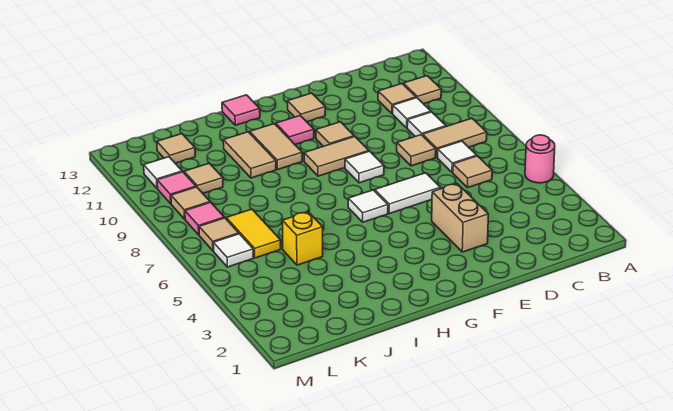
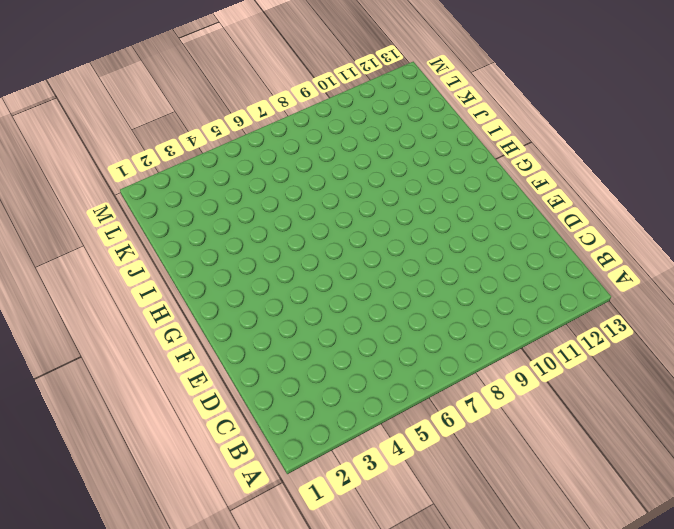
none -> pink 1x1 round brick [525,135,555,183]
none -> tan 1x2 tile [423,118,487,157]
none -> tan 1x1 tile [403,76,441,104]
none -> tan 1x1 tile [453,156,492,187]

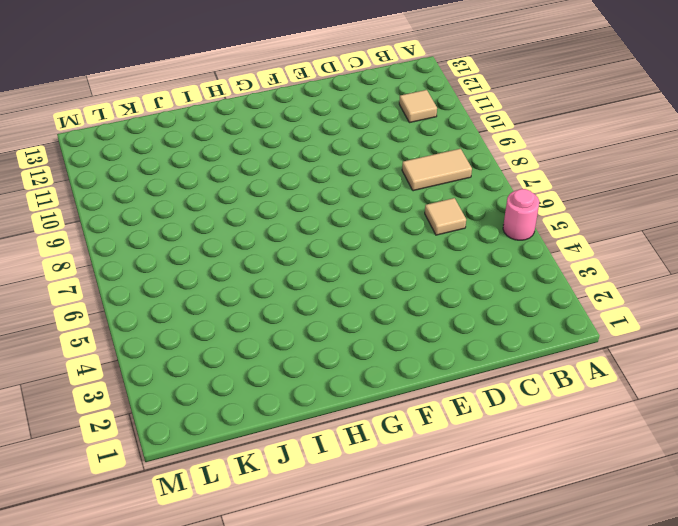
none -> white 1x1 tile [437,141,477,173]
none -> white 1x1 tile [407,112,446,136]
none -> white 1x1 tile [393,98,431,128]
none -> tan 1x1 tile [378,84,416,114]

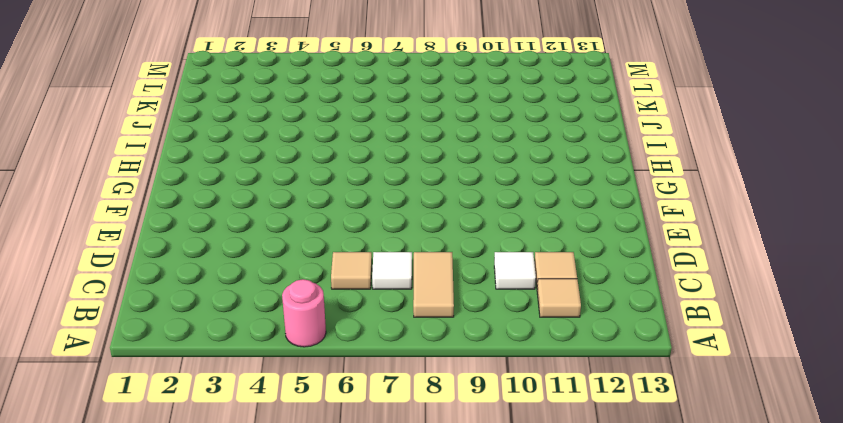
none -> white 1x1 tile [407,112,446,136]
none -> tan 1x1 tile [397,135,436,166]
none -> tan 1x2 brick [432,184,488,252]
none -> white 1x2 tile [375,173,441,214]

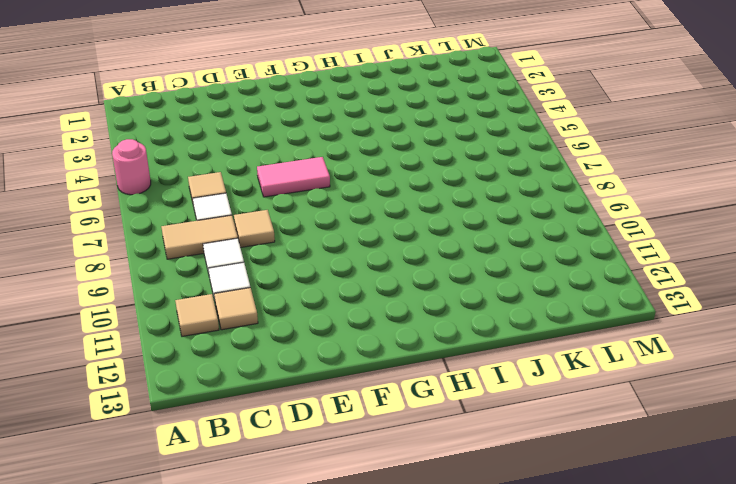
pink 1x2 tile [257,157,330,197] -> white 1x2 tile [375,173,441,214]
none -> tan 1x2 brick [432,184,488,252]
none -> white 1x1 tile [345,151,384,183]
none -> tan 1x2 tile [304,136,369,176]
none -> tan 1x1 tile [316,122,354,146]

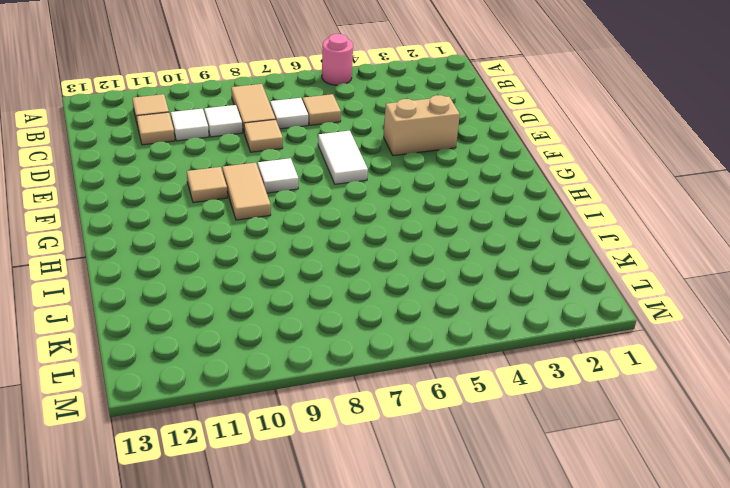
none -> tan 1x1 tile [287,93,325,122]
none -> white 1x1 tile [348,190,388,222]
none -> pink 1x1 tile [276,116,314,145]
none -> tan 1x2 tile [250,124,302,170]

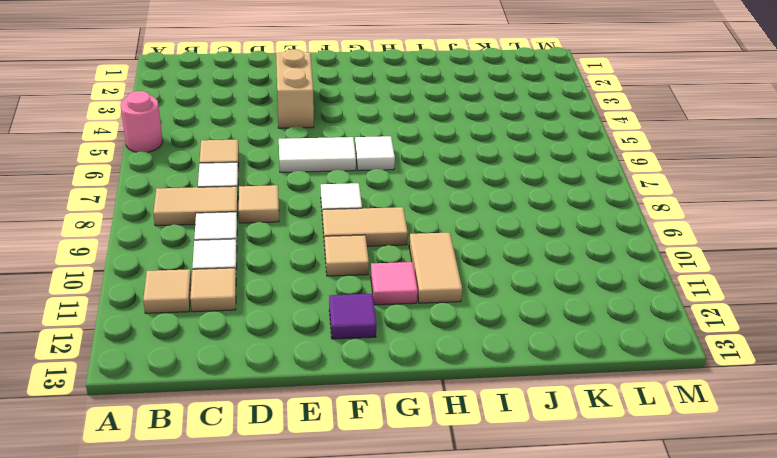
purple 1x1 tile [329,294,376,339] -> tan 1x1 tile [287,93,325,122]
none -> pink 1x1 tile [222,95,260,125]
none -> tan 1x2 tile [223,132,276,178]
none -> yellow 1x1 brick [282,212,323,265]
none -> yellow 1x2 tile [226,209,281,258]

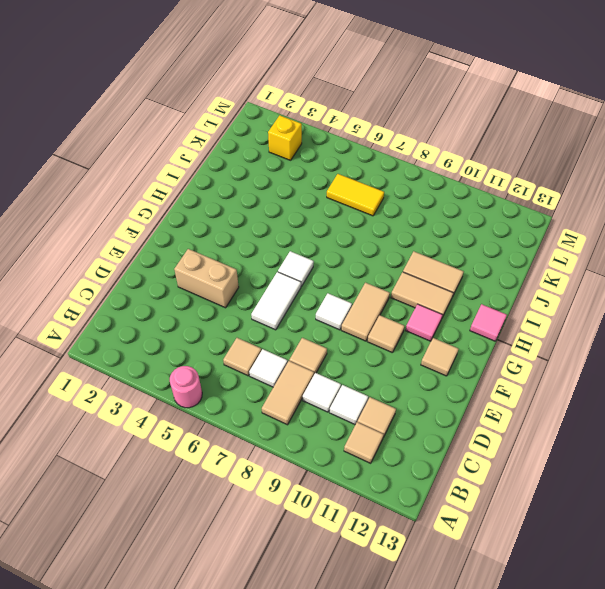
yellow 1x1 brick [268,115,302,160] -> yellow 1x1 brick moved to [282,212,323,265]
none -> tan 1x1 tile [184,163,223,193]
none -> tan 1x1 tile [157,134,195,163]
none -> white 1x1 tile [213,234,254,267]
none -> tan 1x1 tile [199,218,239,251]

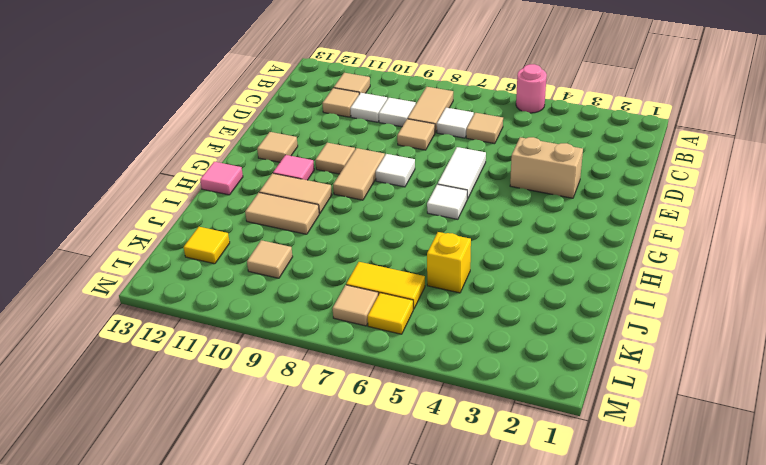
yellow 1x1 tile [183,227,230,264] -> tan 1x1 tile [157,134,195,163]
yellow 1x1 tile [367,293,413,334] -> white 1x1 tile [213,234,254,267]
none -> pink 1x1 tile [185,202,224,235]
none -> tan 1x1 tile [171,187,210,219]
none -> pink 1x1 tile [157,172,196,204]
none -> white 1x1 tile [144,157,182,188]

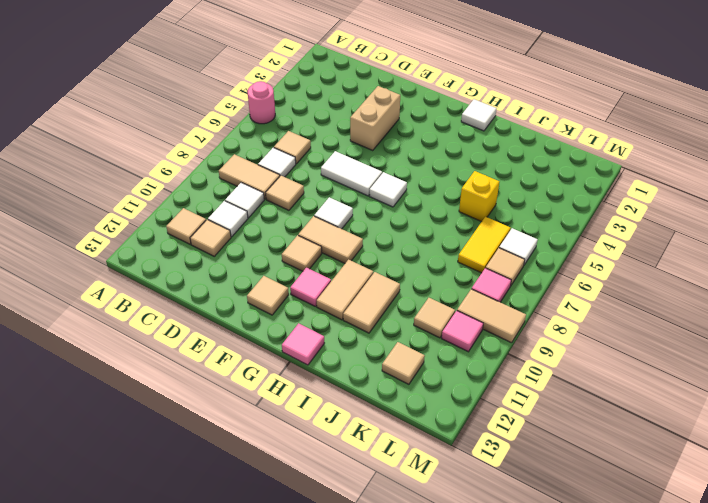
white 1x1 tile [461,99,497,131] -> white 1x1 tile moved to [144,157,182,188]
tan 1x2 tile [457,289,526,343] -> tan 1x1 tile [171,187,210,219]

